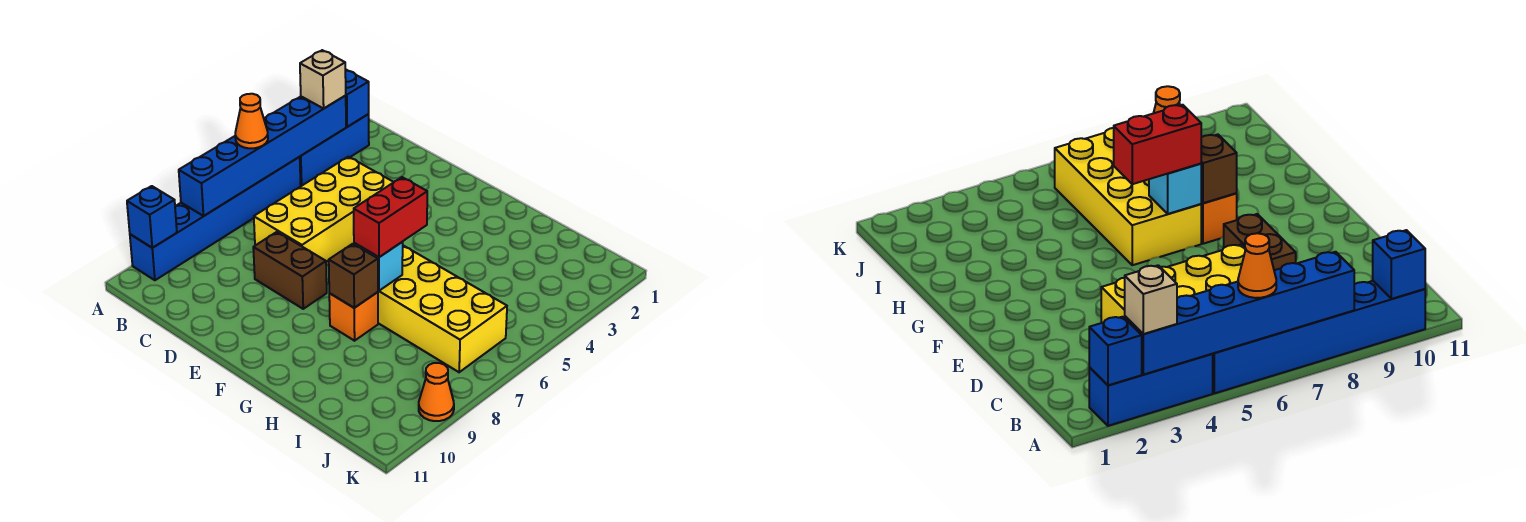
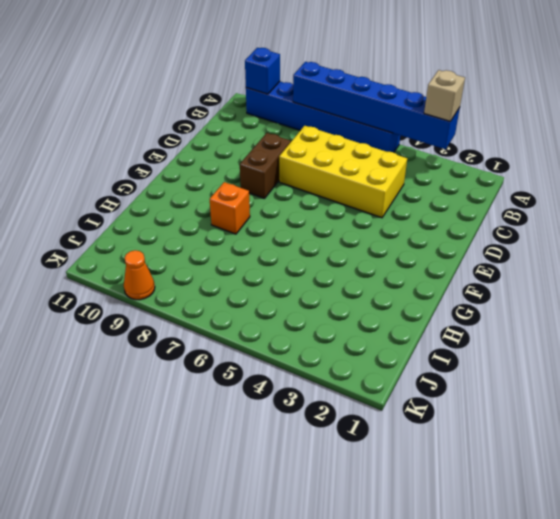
none -> blue 1x3 brick [300,114,369,186]
none -> yellow 2x4 brick [378,246,507,372]
none -> blue 1x1 brick [345,70,369,127]

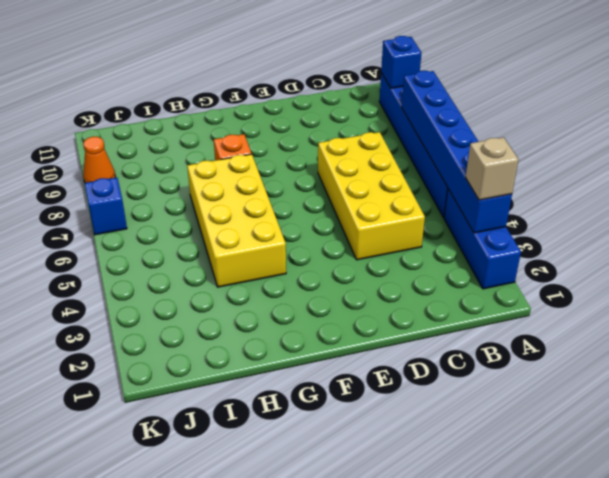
yellow 2x4 brick [187,154,286,287] -> yellow 2x4 brick turned to [378,246,507,372]
blue 1x1 brick [85,178,127,235] -> blue 1x1 brick moved to [345,70,369,127]
none -> brown 1x2 brick [253,232,327,309]
none -> cyan 1x1 brick [354,242,403,291]
none -> brown 1x1 brick [329,244,378,308]

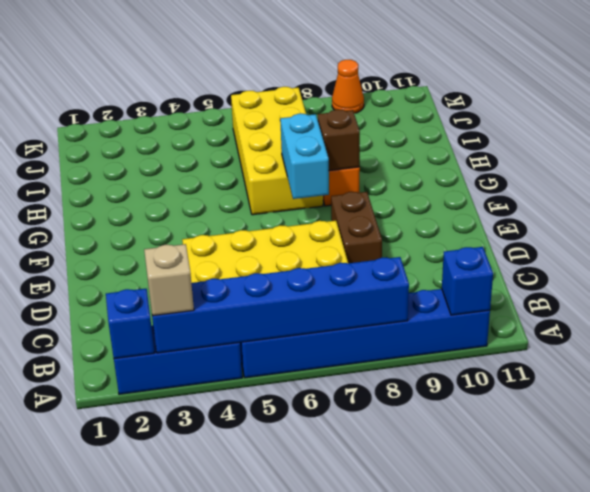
cyan 1x2 brick [280,114,329,199] -> cyan 1x1 brick [354,242,403,291]
none -> orange 1x1 cone [235,94,268,148]
none -> red 1x2 brick [354,177,427,257]

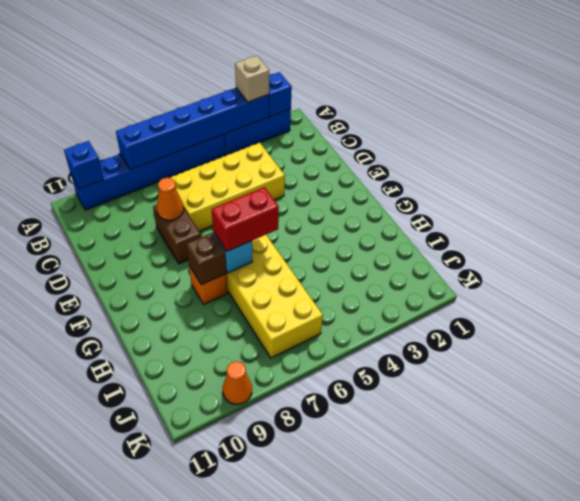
orange 1x1 cone [157,178,184,220] -> orange 1x1 cone moved to [235,94,268,148]

